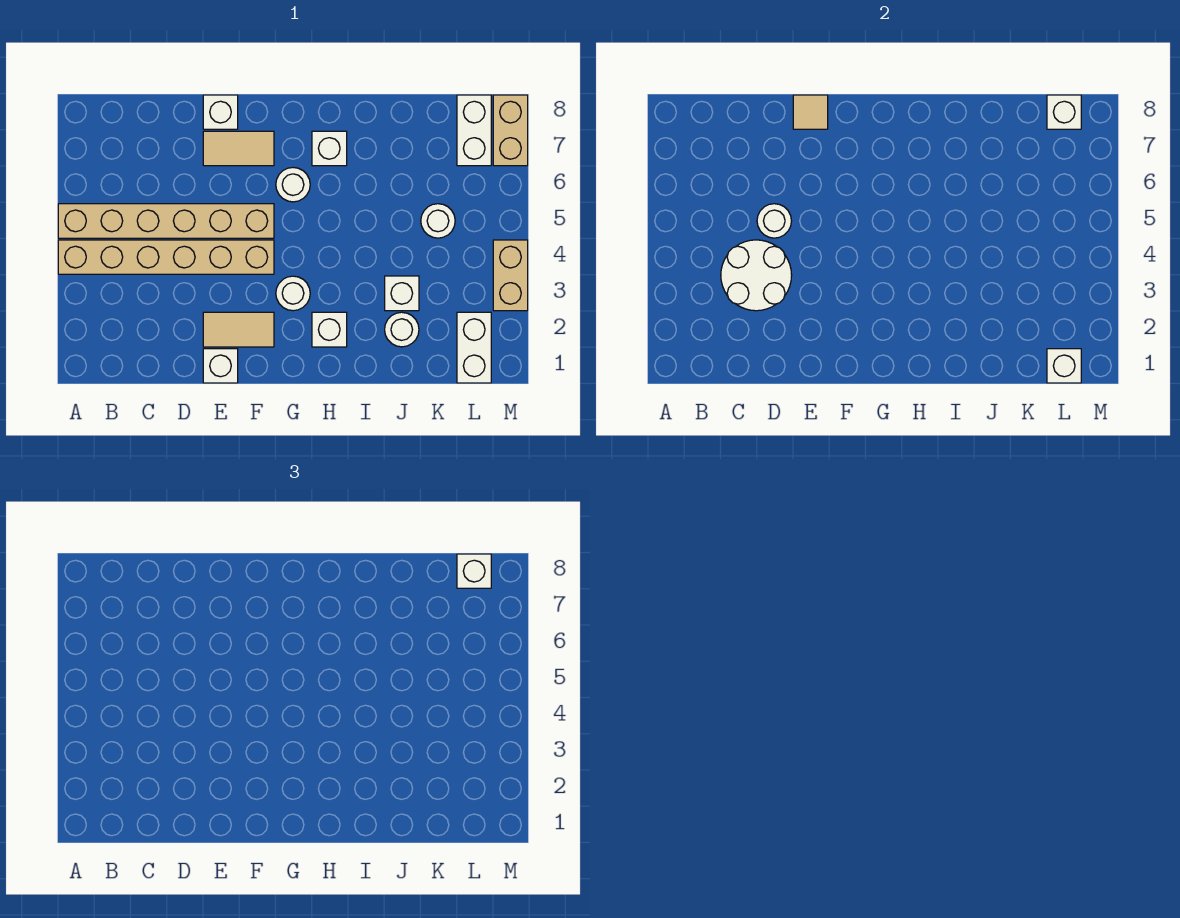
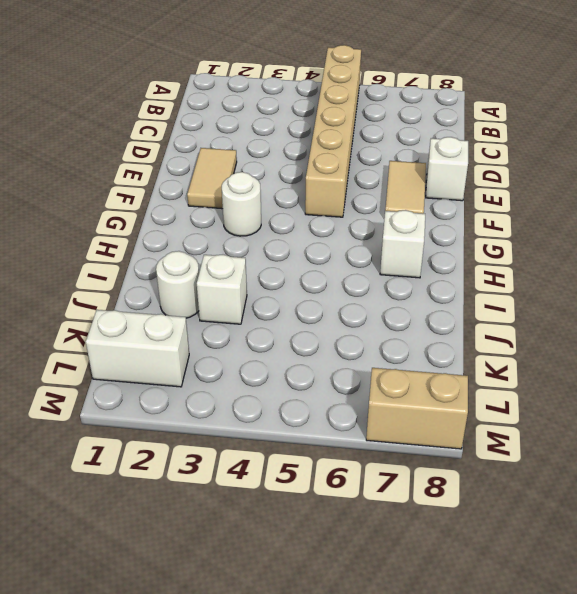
none -> tan 1x6 brick [58,240,274,274]
none -> white 1x1 brick [203,349,238,383]
none -> white 1x1 round brick [276,168,310,202]

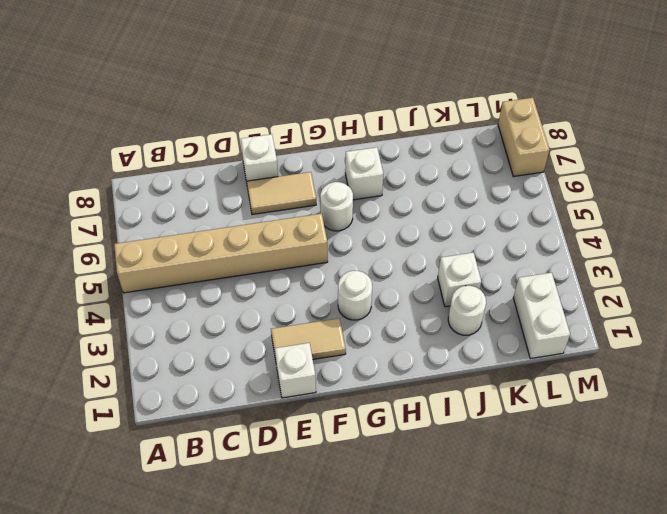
none -> tan 1x6 brick [58,240,274,274]
none -> white 1x1 brick [312,312,347,347]
none -> white 1x1 round brick [421,204,455,238]

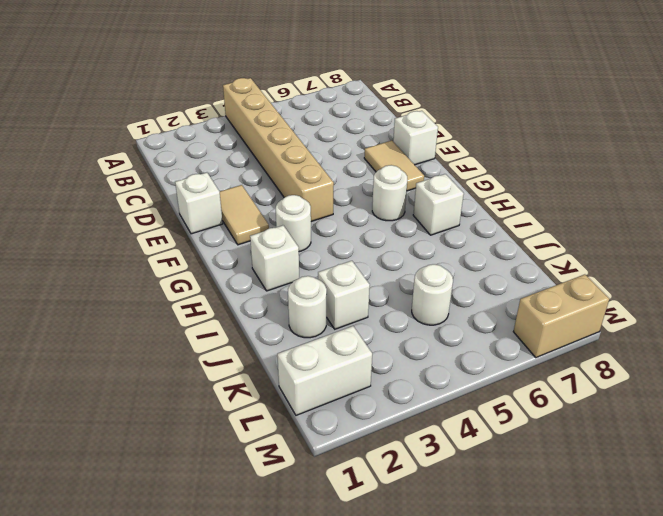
none -> tan 1x6 brick [58,204,274,238]
none -> white 1x2 brick [457,95,491,166]
none -> tan 1x2 brick [493,240,528,311]

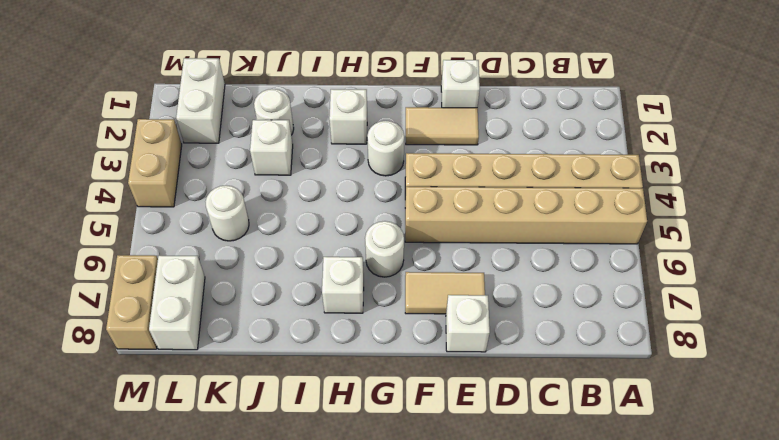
none -> white 2x2 round brick [721,240,792,311]
none -> white 1x1 round brick [757,204,791,238]
none -> tan 1x1 tile [793,95,828,129]

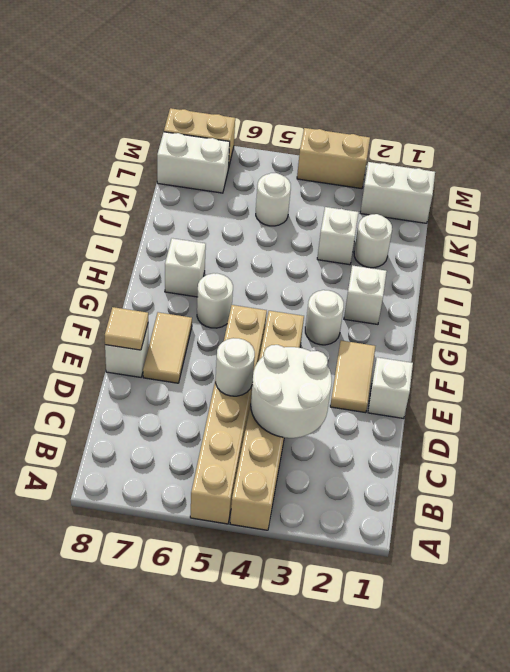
none -> white 1x1 brick [1047,349,1081,383]
none -> white 1x1 brick [1047,95,1081,129]
none -> white 1x1 brick [457,554,491,588]

